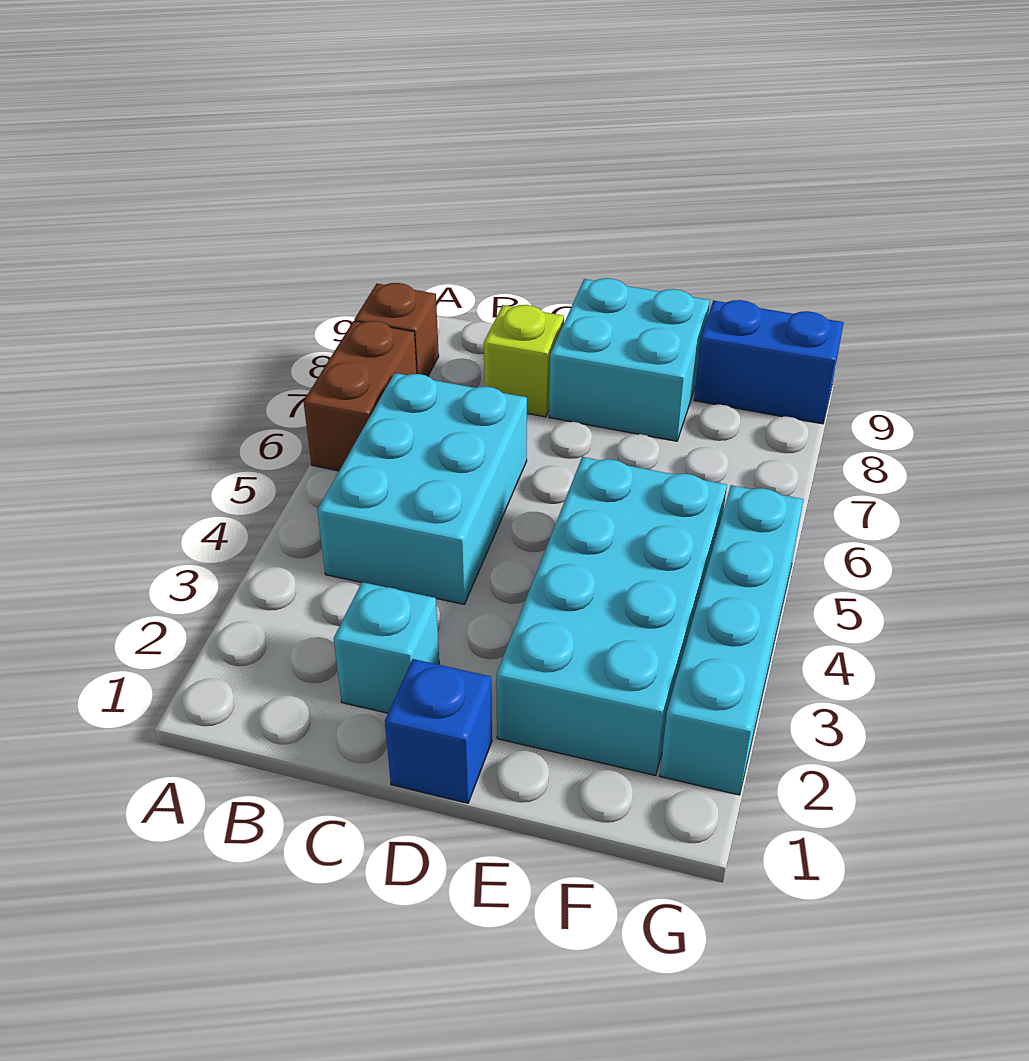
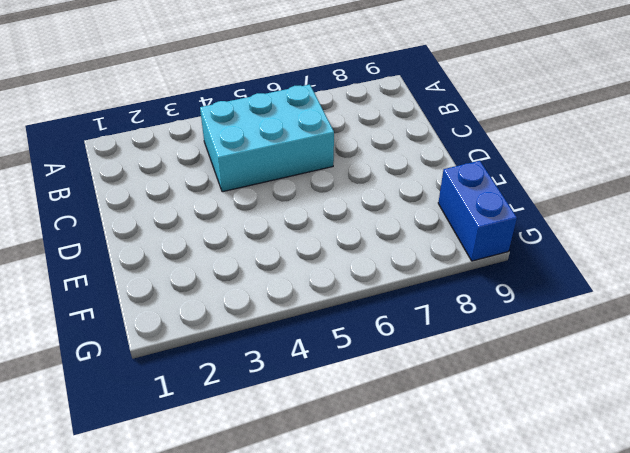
none -> brown 1x2 brick [303,321,417,471]
none -> brown 1x1 brick [354,283,439,376]

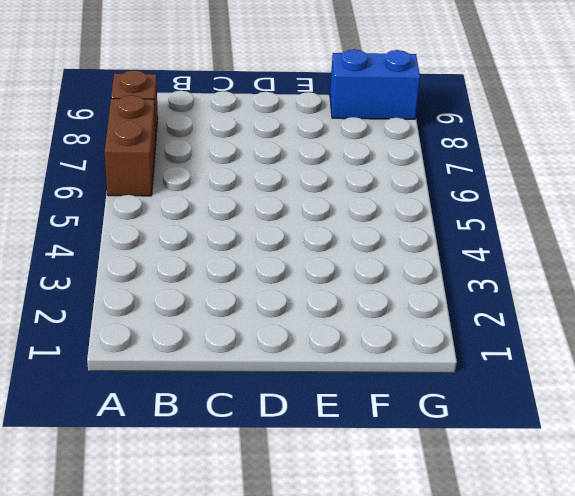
none -> cyan 2x3 brick [317,373,527,604]
none -> cyan 1x1 brick [334,582,439,713]

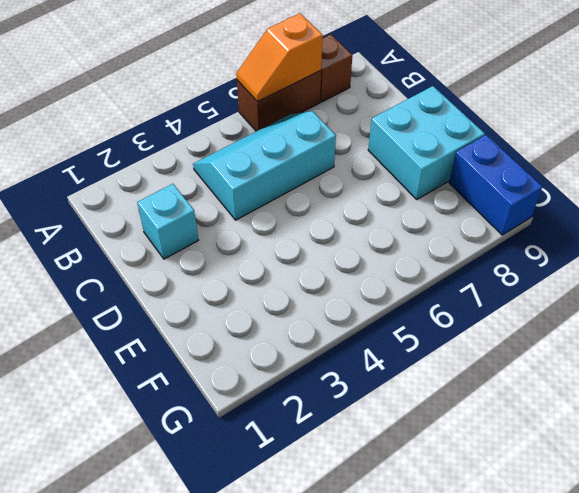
orange 1x2 slope [236,13,323,102] -> none
cyan 2x3 slope [193,111,336,220] -> cyan 2x3 brick [317,373,527,604]
none -> lime 1x1 brick [484,305,564,417]
none -> blue 1x1 brick [385,659,492,803]

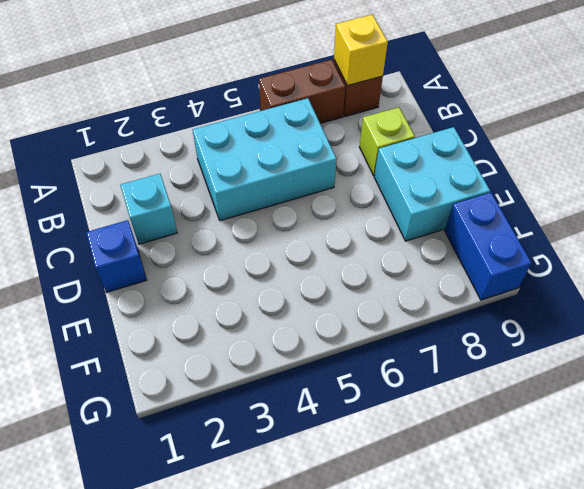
yellow 1x1 brick [334,15,388,86] -> none
none -> cyan 2x4 brick [496,457,727,775]
none -> cyan 1x4 brick [660,485,803,795]

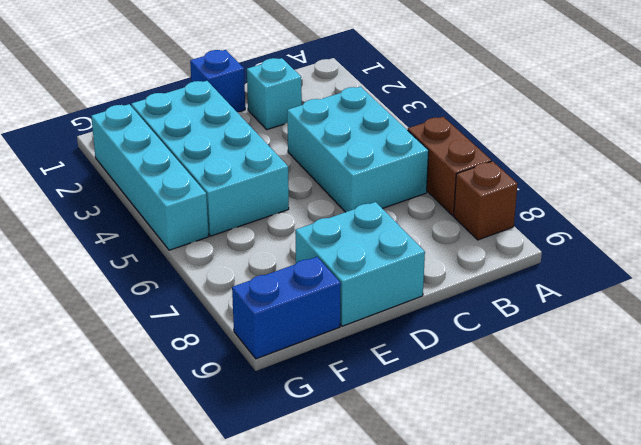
none -> lime 1x1 brick [484,305,564,417]

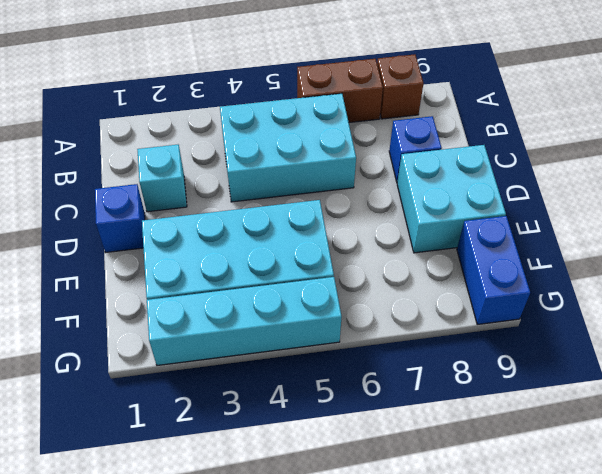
blue 1x1 brick [389,116,442,182] -> lime 1x1 brick [484,305,564,417]

